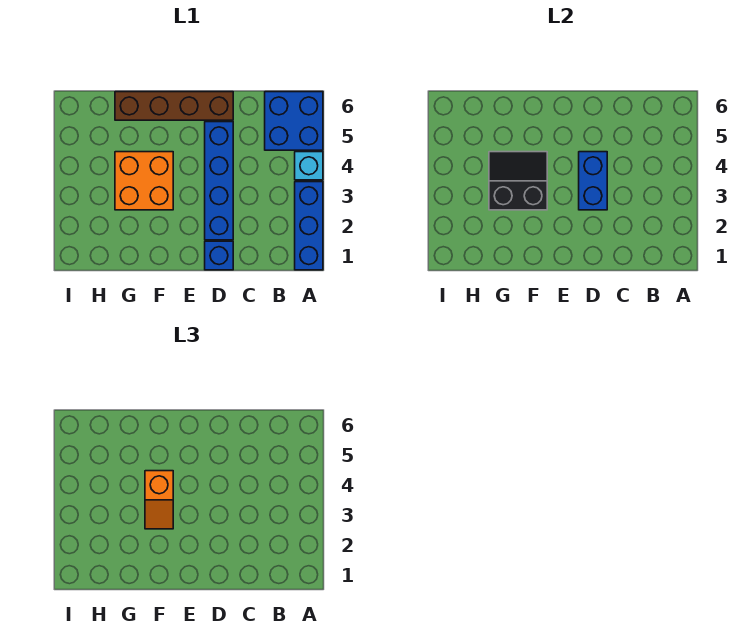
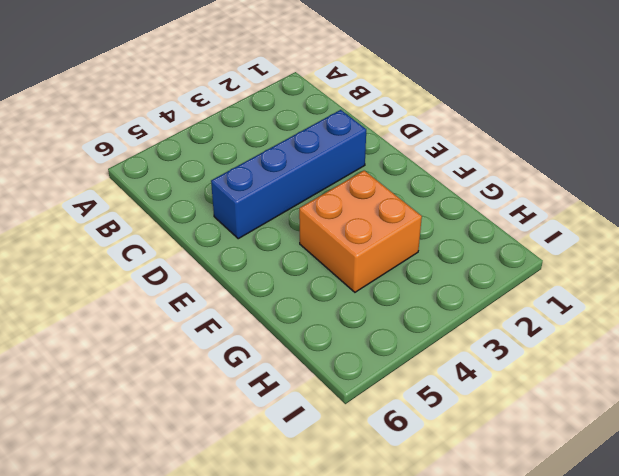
none -> blue 1x3 brick [295,182,323,270]
none -> cyan 1x1 brick [295,152,323,180]

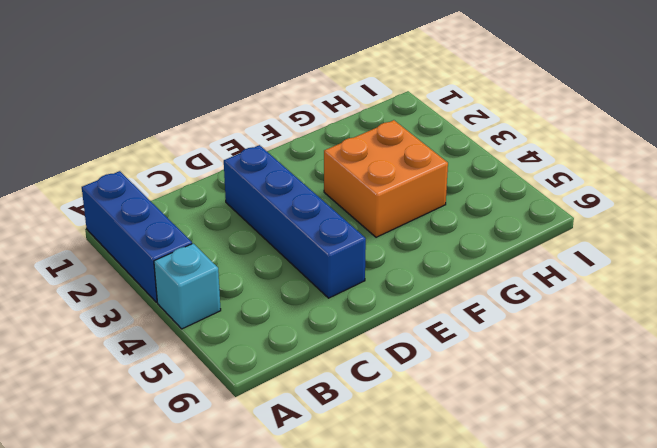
none -> blue 2x2 brick [265,92,323,150]
none -> blue 1x1 brick [205,241,233,270]

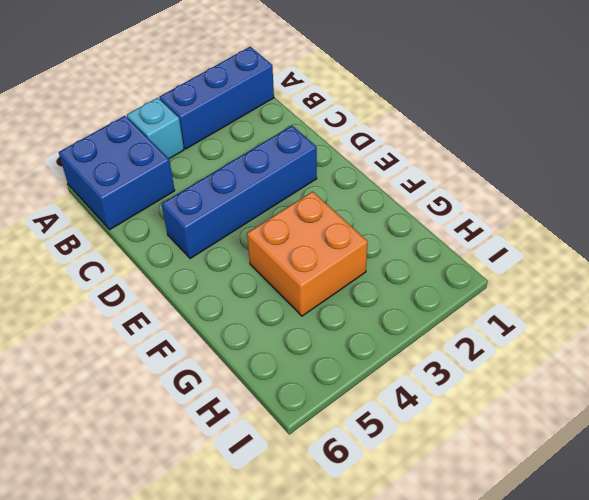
none -> blue 1x1 brick [205,241,233,270]
none -> brown 1x4 brick [115,92,233,120]

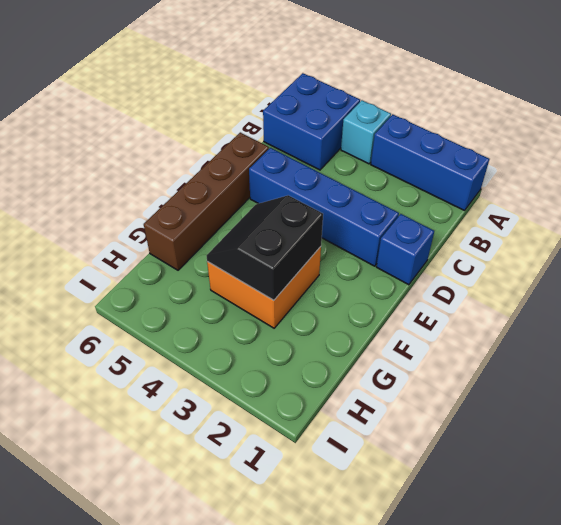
none -> blue 1x2 brick [579,152,607,210]
none -> orange 1x2 slope [145,471,173,529]

